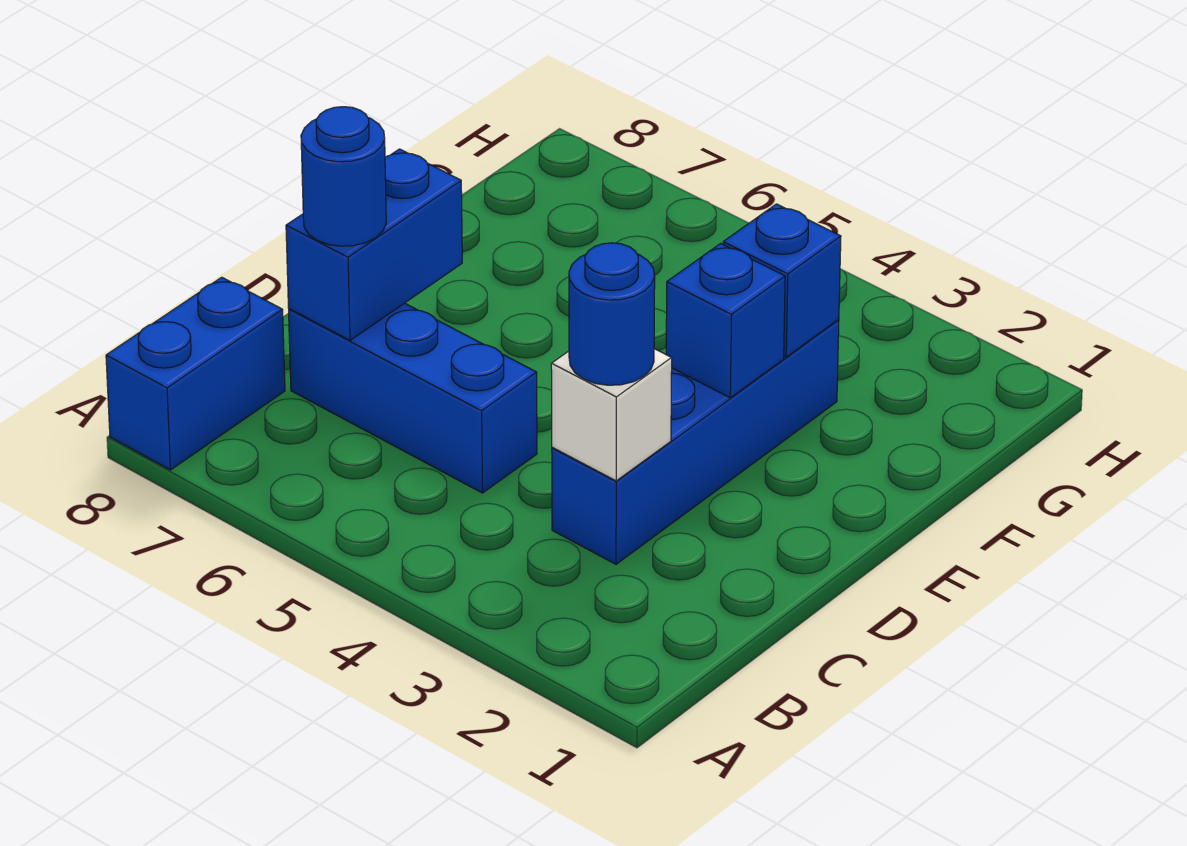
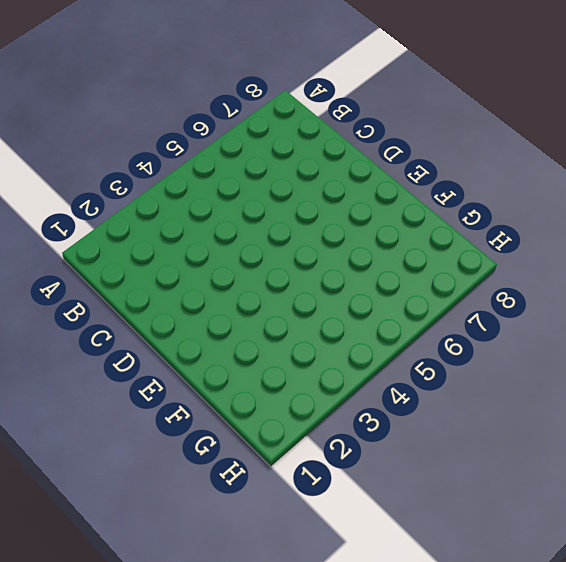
none -> blue 1x2 brick [106,277,285,470]
none -> blue 1x4 brick [552,320,839,564]

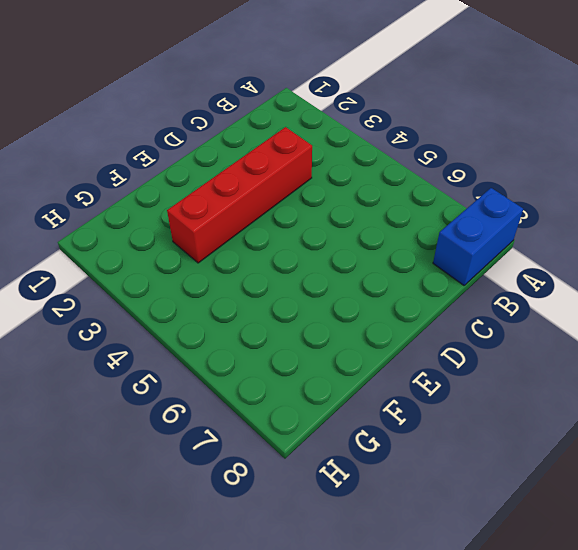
red 1x4 brick [167,127,312,263] -> blue 1x4 brick [552,320,839,564]
none -> blue 1x3 brick [289,303,537,493]
none -> white 1x1 brick [551,349,672,481]

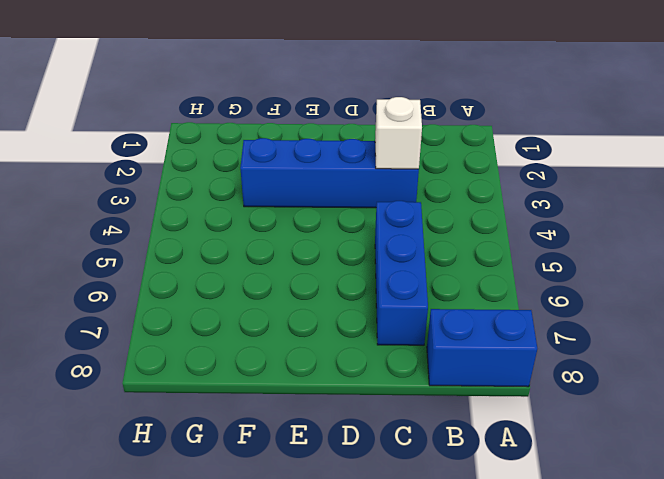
none -> blue 1x2 brick [286,149,462,340]
none -> blue 1x1 brick [666,244,785,398]

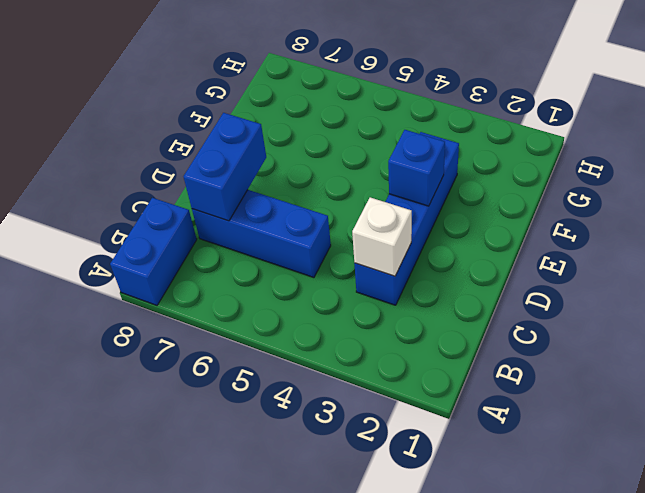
none -> blue 1x1 brick [723,204,841,357]
none -> blue 1x1 round brick [569,243,655,385]

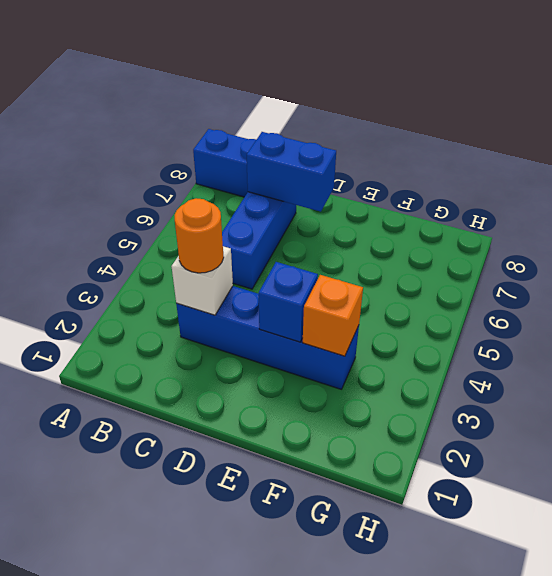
orange 1x1 round brick [175,198,224,273] -> blue 1x1 round brick [569,243,655,385]
orange 1x1 brick [303,275,363,356] -> blue 1x1 brick [723,204,841,357]
none -> blue 1x1 round brick [301,107,386,246]

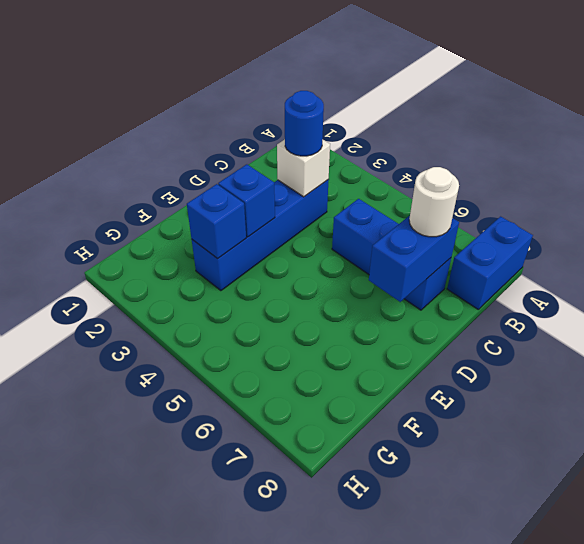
white 1x1 round brick [409,167,459,237] -> blue 1x1 round brick [301,107,386,246]

